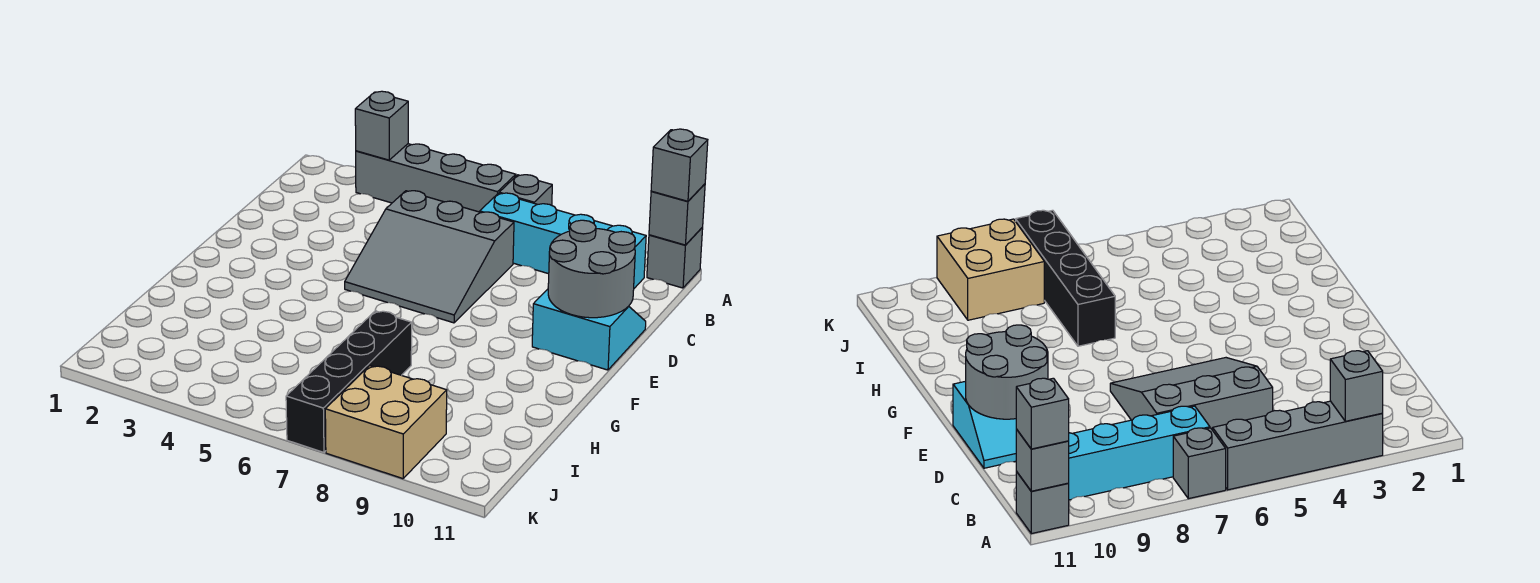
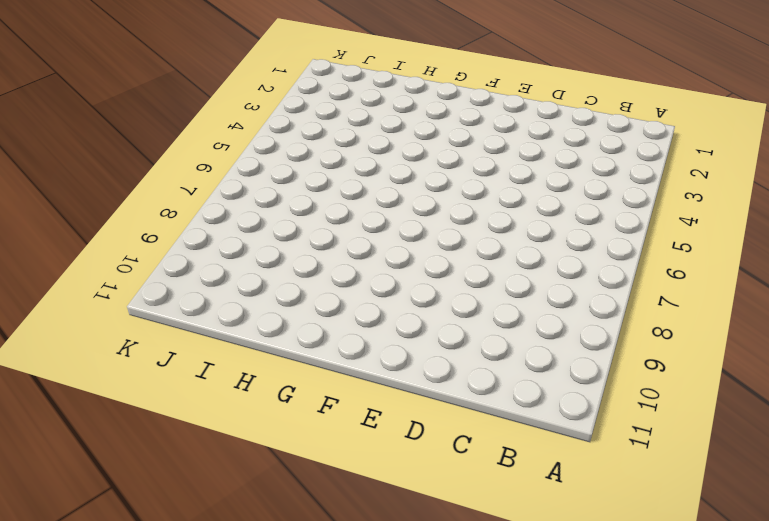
none -> grey 1x4 brick [356,144,516,212]
none -> grey 1x1 brick [499,175,552,205]
none -> grey 1x1 brick [647,227,703,288]

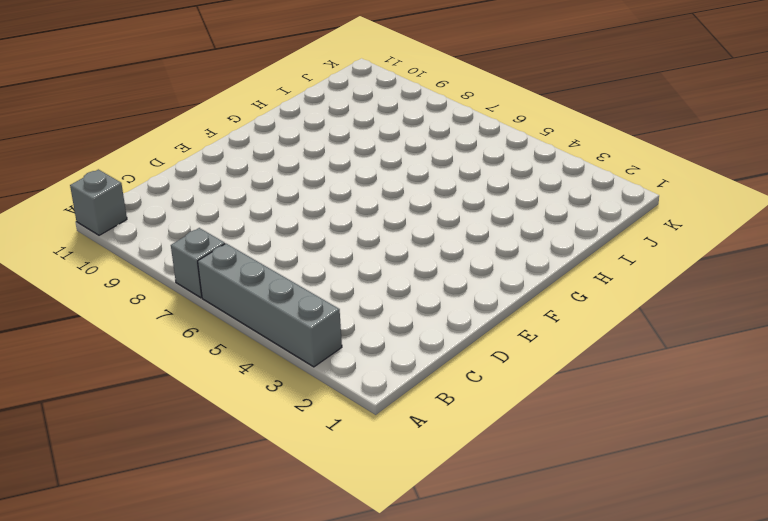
none -> cyan 1x4 brick [480,193,646,288]
none -> grey 3x3 slope [345,191,514,323]
none -> cyan 2x2 slope [532,289,646,370]

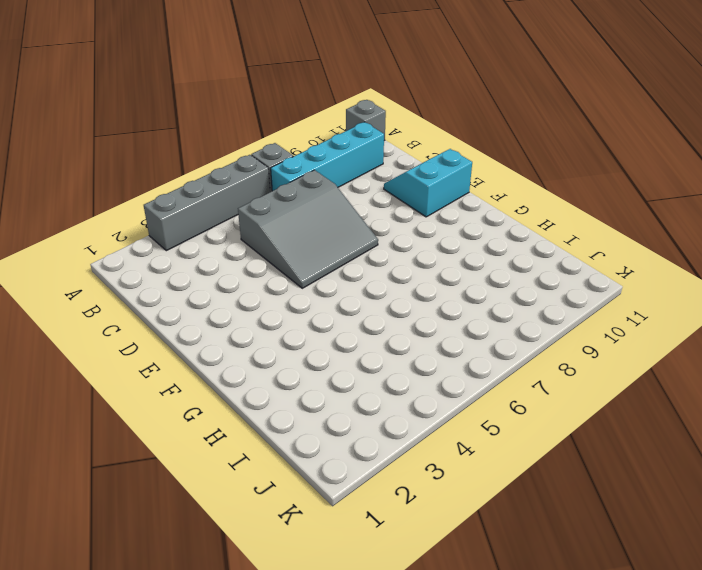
none -> black 1x4 brick [286,311,412,452]
none -> tan 2x2 brick [325,366,447,479]
none -> grey 1x1 brick [355,91,408,160]

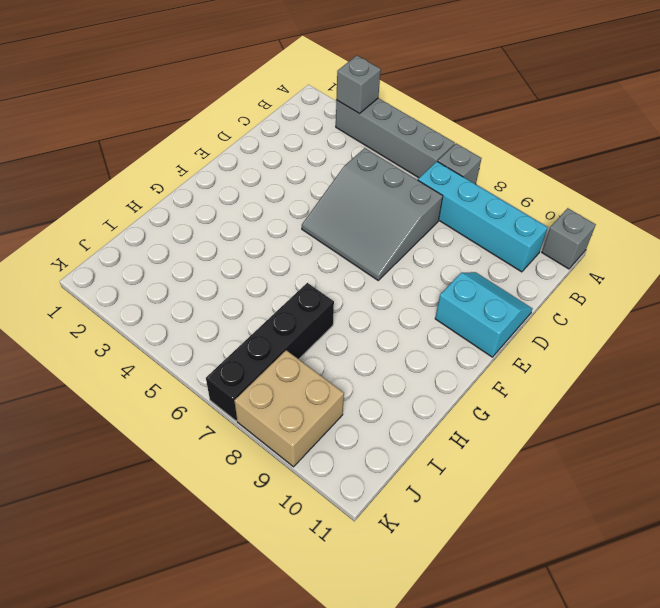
none -> grey 1x1 brick [649,184,705,245]
none -> grey 2x2 round brick [548,220,635,318]
none -> grey 1x1 brick [651,129,708,201]

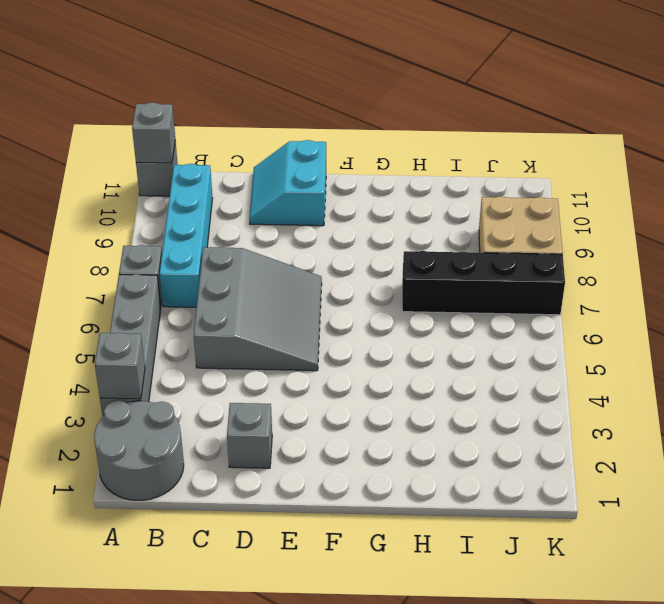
grey 2x2 round brick [94,401,184,500] -> grey 2x2 round brick moved to [548,220,635,318]
grey 1x1 brick [227,403,272,468] -> grey 1x1 brick moved to [651,129,708,201]

